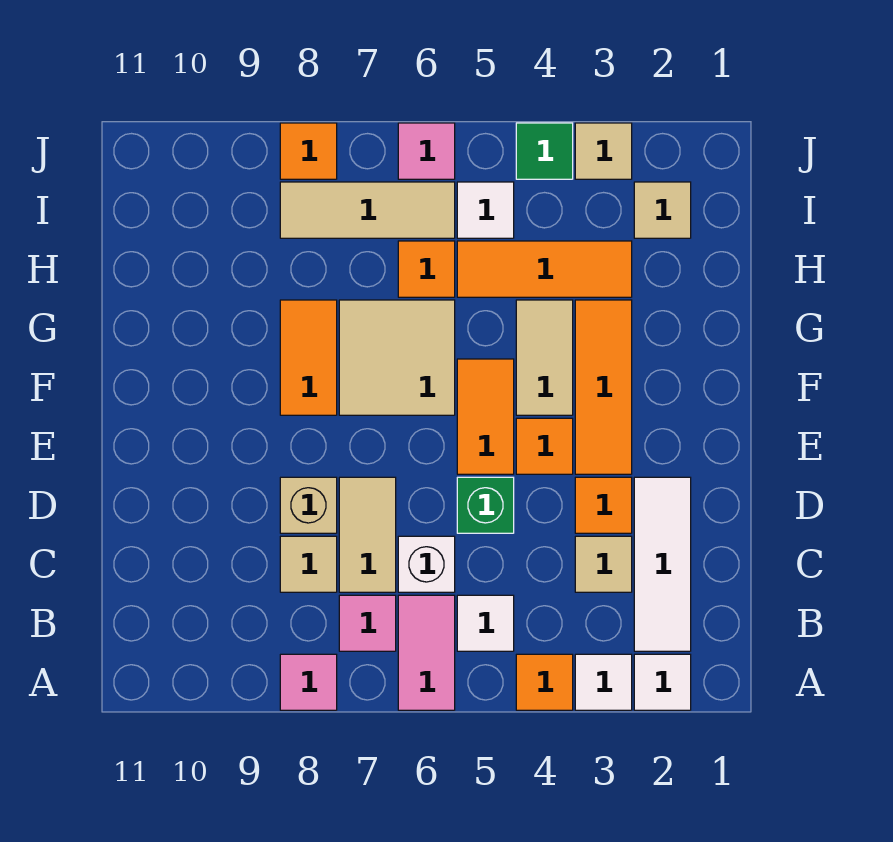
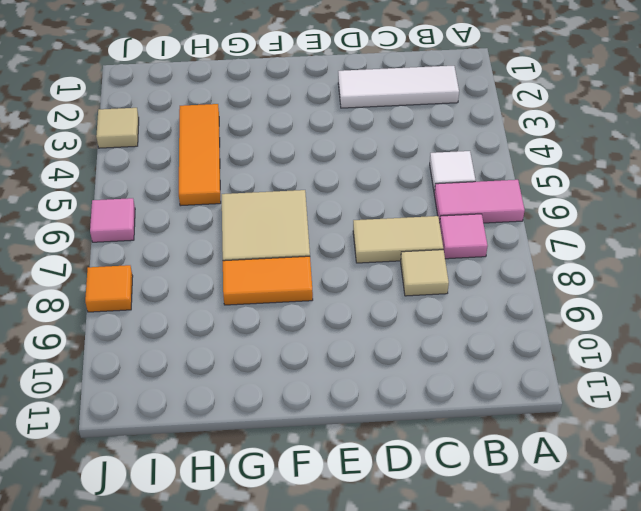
none -> white 1x1 tile [634,654,691,710]
none -> white 1x1 tile [575,654,632,710]
none -> orange 1x1 tile [516,654,573,710]
none -> pink 1x1 tile [280,654,337,710]

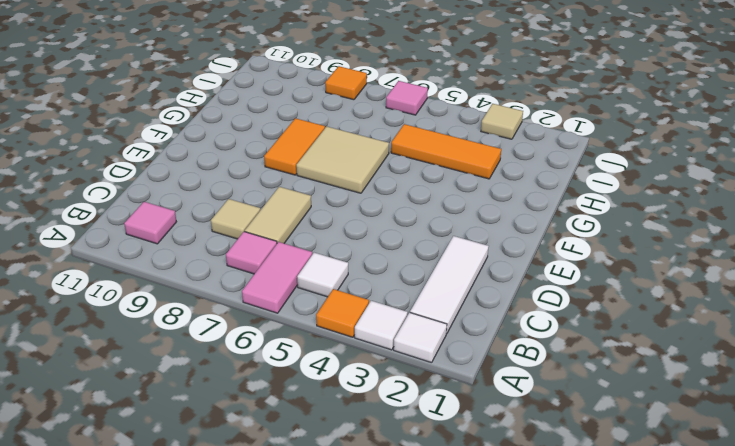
pink 1x1 tile [124,202,176,244] -> pink 1x1 tile moved to [280,654,337,710]
none -> tan 1x1 tile [575,536,632,592]
none -> white 1x1 brick [398,536,455,592]
none -> orange 1x1 tile [575,477,632,533]
none -> green 1x1 brick [457,477,514,533]

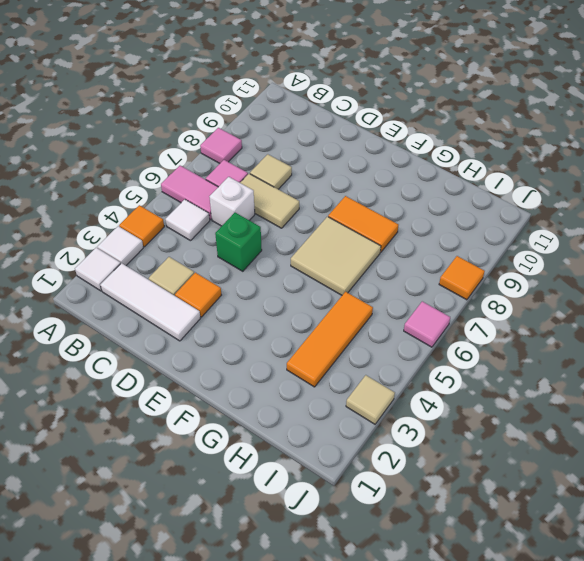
none -> tan 1x1 brick [280,477,337,533]
none -> orange 1x3 tile [575,300,632,474]
none -> orange 1x1 tile [516,418,573,474]
none -> orange 1x2 tile [457,359,514,474]

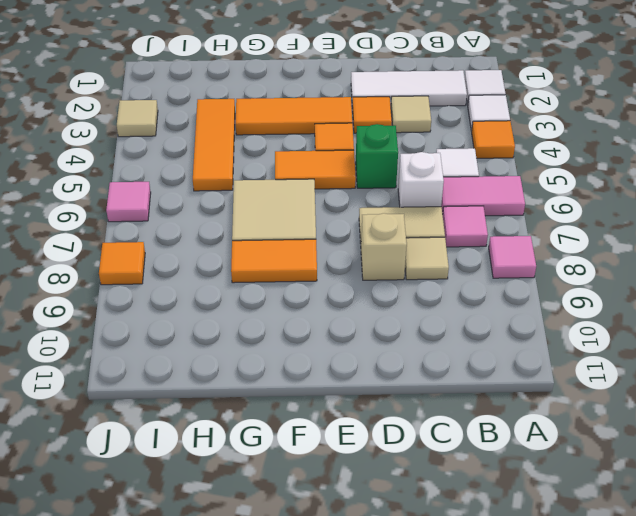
none -> tan 1x2 tile [516,300,573,415]
none -> orange 1x1 tile [398,241,455,297]
none -> tan 1x1 tile [634,182,691,238]
none -> white 1x1 tile [457,182,514,238]

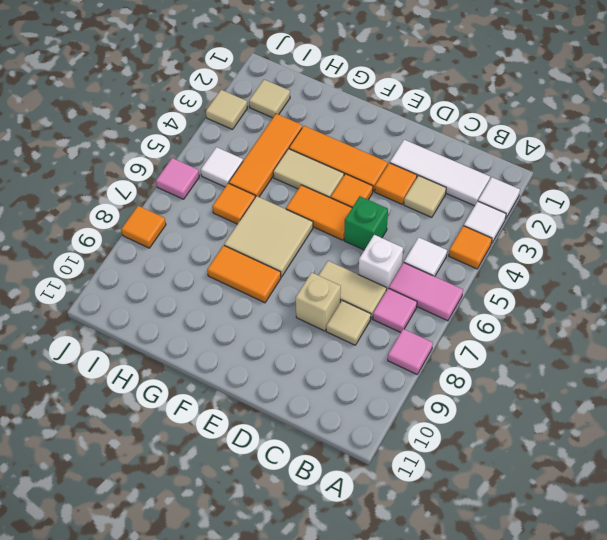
none -> tan 1x3 tile [280,182,455,238]
none -> green 1x1 tile [516,123,573,179]

